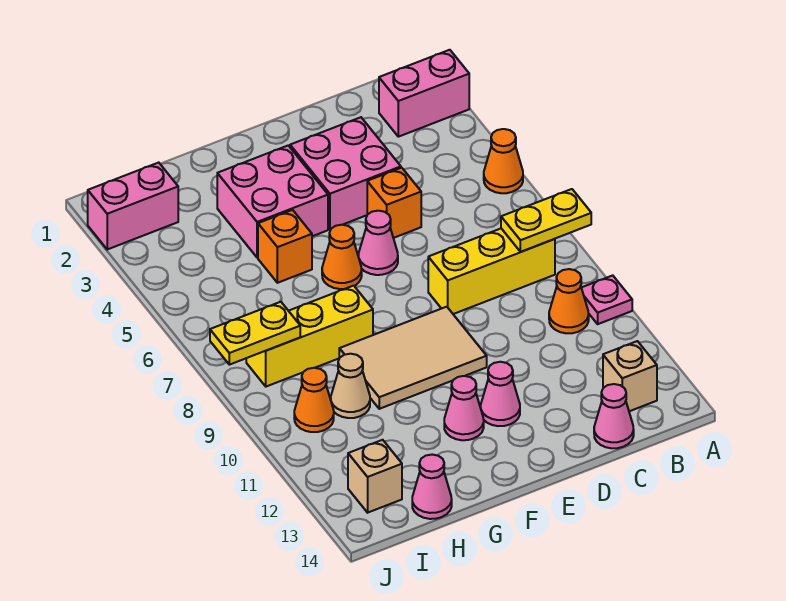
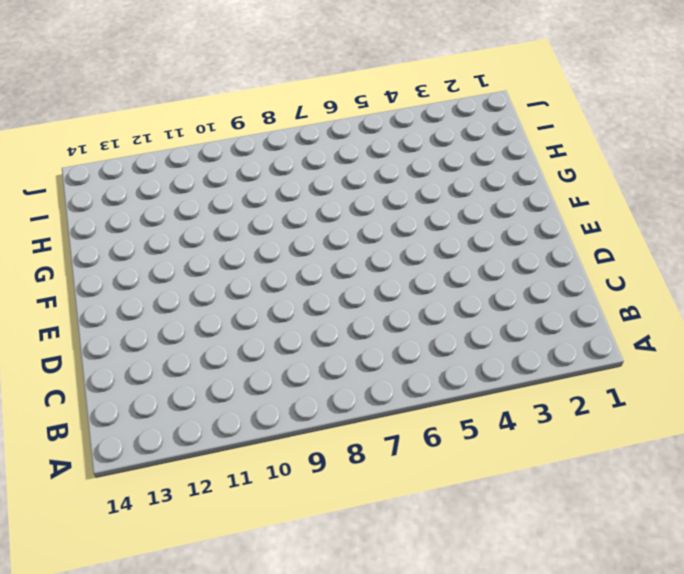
none -> pink 1x2 brick [379,50,469,137]
none -> orange 1x1 cone [484,129,523,193]
none -> pink 1x1 plate [581,275,632,324]

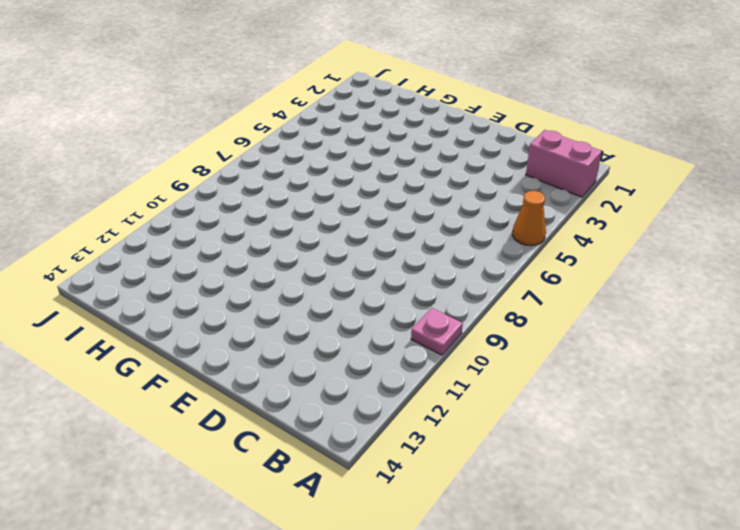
none -> yellow 1x3 brick [428,229,555,314]
none -> orange 1x1 cone [549,269,589,333]
none -> tan 1x1 brick [603,341,657,411]

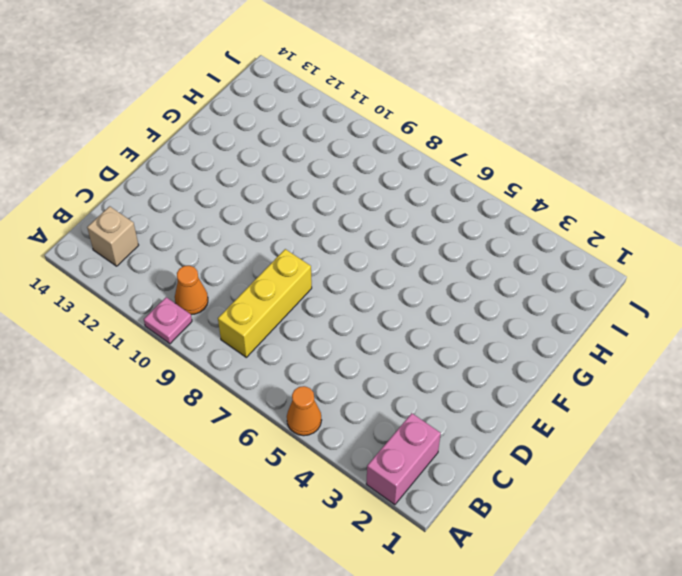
none -> pink 1x1 cone [594,384,634,448]
none -> pink 2x2 brick [290,117,401,229]
none -> orange 1x1 brick [367,168,421,238]

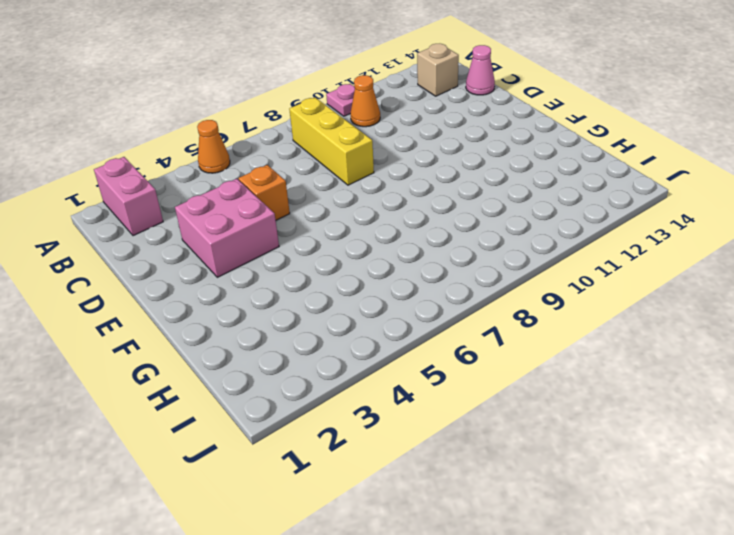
none -> pink 1x1 cone [358,211,398,275]
none -> tan 2x3 tile [339,307,487,409]
none -> pink 1x1 cone [481,362,520,426]

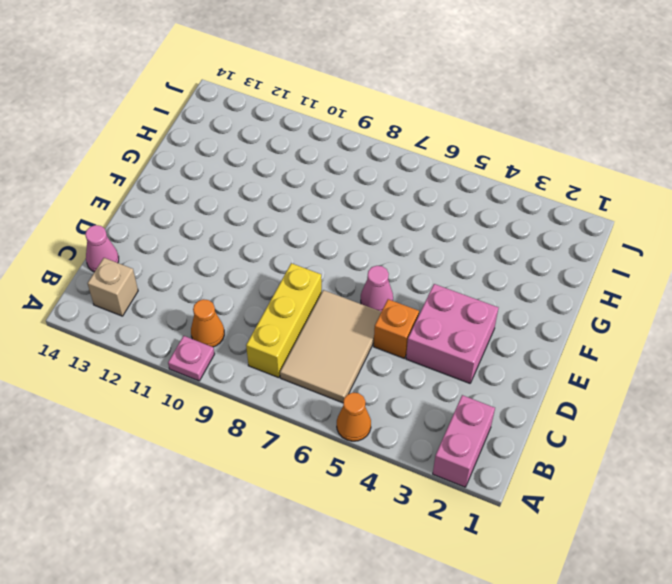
tan 2x3 tile [280,290,381,403] -> tan 2x3 tile moved to [339,307,487,409]
none -> pink 1x1 cone [481,362,520,426]
none -> pink 2x2 brick [217,146,328,258]
none -> orange 1x1 cone [322,225,362,289]

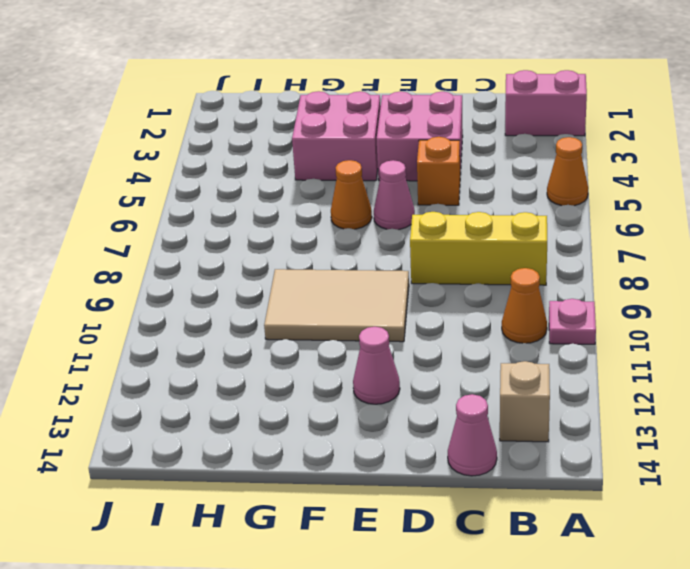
none -> pink 1x1 cone [444,376,484,440]
none -> orange 1x1 brick [258,210,312,283]
none -> yellow 1x3 brick [246,286,373,387]

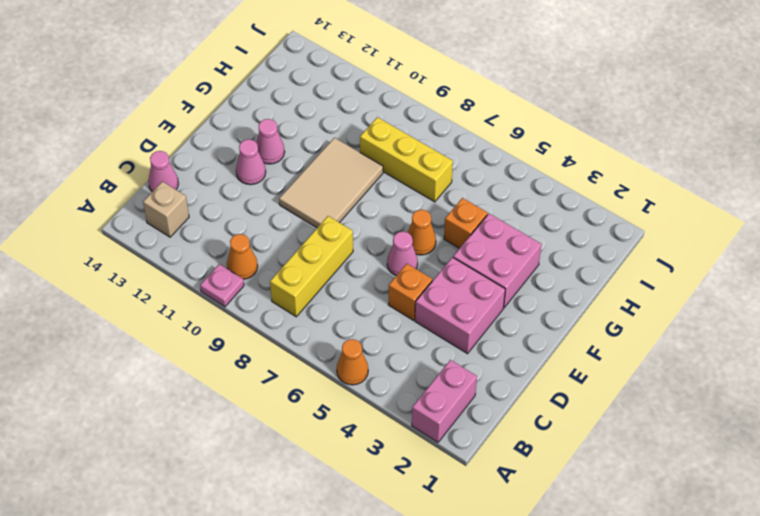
yellow 1x3 brick [360,117,453,202] -> yellow 1x3 brick turned to [246,286,373,387]
none -> tan 1x1 cone [331,354,370,418]
none -> pink 1x1 cone [412,455,452,519]
none -> pink 1x2 brick [88,163,178,249]

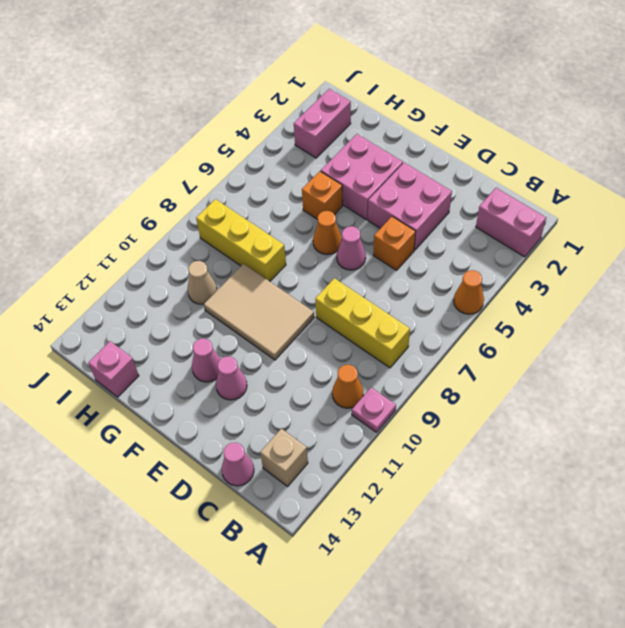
pink 1x1 brick [88,341,139,397] -> pink 1x1 cone [412,455,452,519]
pink 1x2 brick [294,89,351,158] -> pink 1x2 brick turned to [88,163,178,249]
none -> orange 1x1 cone [294,368,334,432]
none -> tan 1x1 brick [348,440,402,513]
none -> yellow 1x2 plate [501,189,591,252]

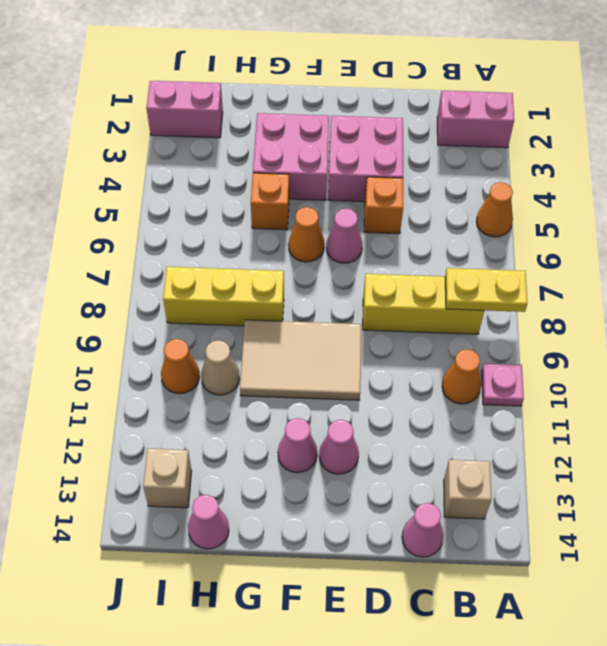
none -> yellow 1x2 plate [210,302,300,365]

